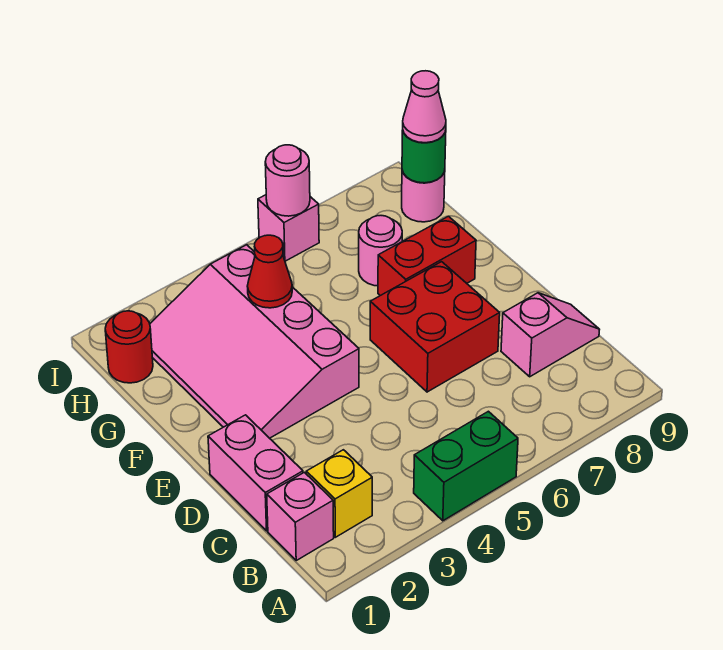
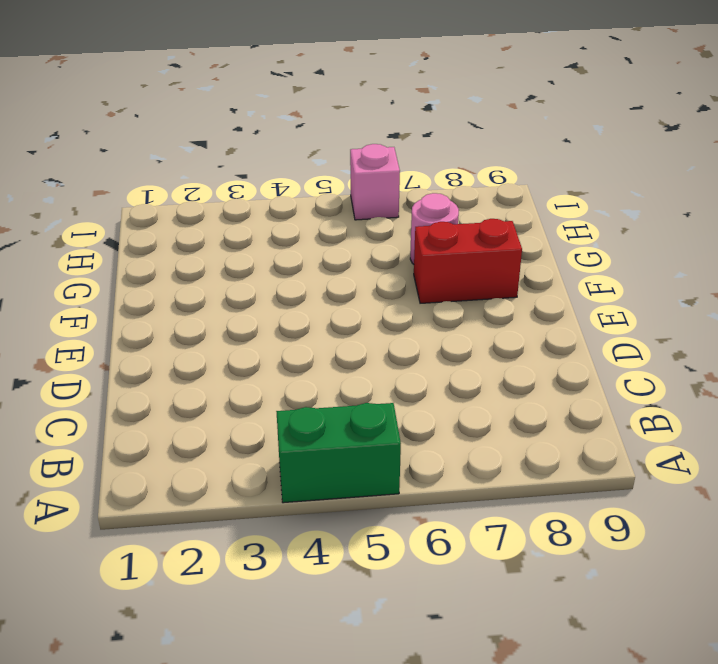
none -> pink 1x1 brick [267,472,334,560]
none -> yellow 1x1 brick [306,450,372,537]
none -> pink 1x2 brick [208,415,303,531]

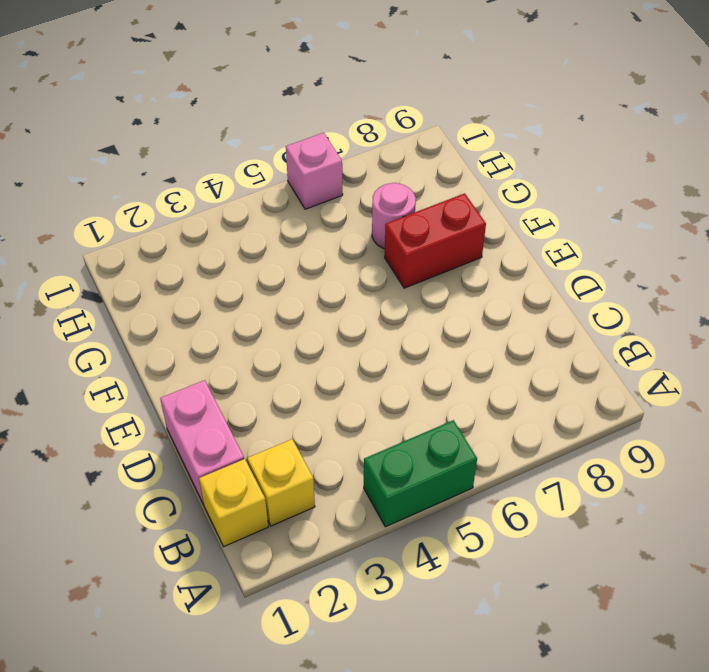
yellow 1x1 brick [199,459,268,546] -> pink 1x1 brick [267,472,334,560]
none -> pink 1x2 slope [501,293,600,377]
none -> red 2x2 brick [370,262,500,392]
none -> pink 3x4 slope [150,245,359,438]

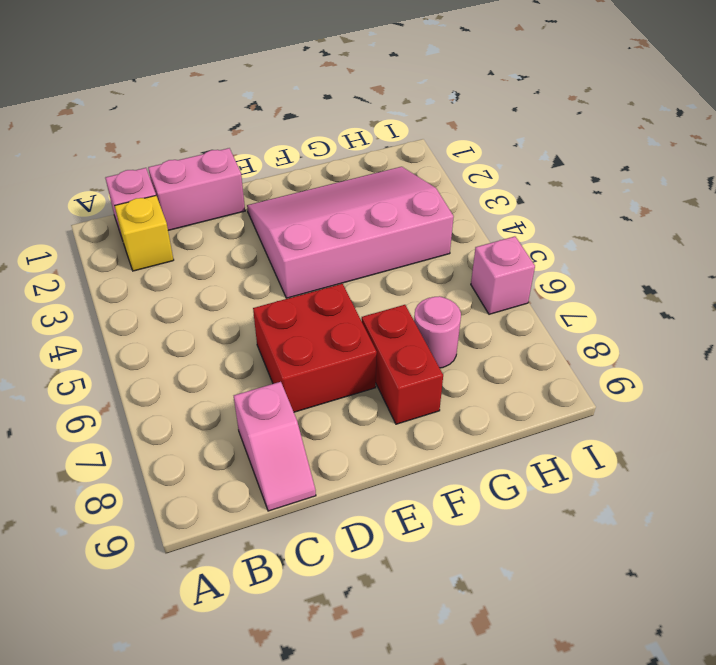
none -> green 1x2 brick [414,411,518,521]
none -> red 1x1 round brick [105,311,153,383]
none -> pink 1x1 round brick [402,171,445,222]

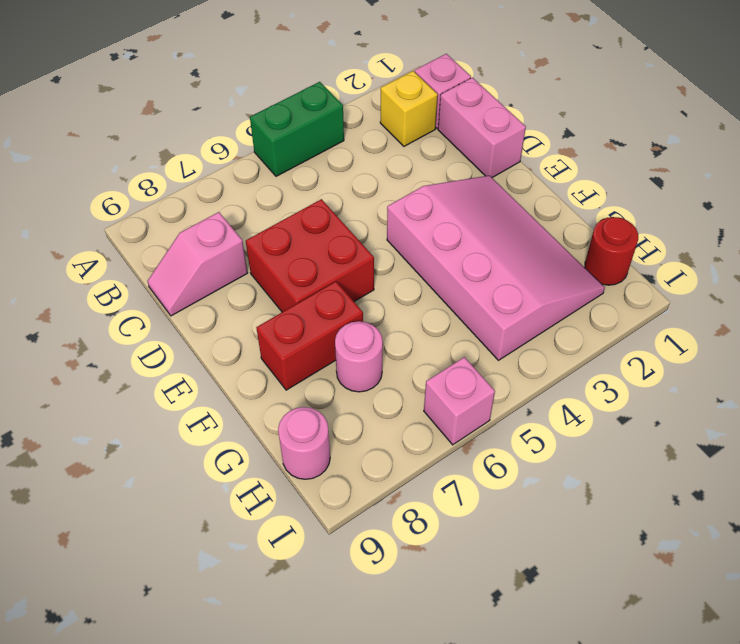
none -> red 1x1 cone [247,235,292,308]
none -> green 1x1 round brick [402,130,446,183]
none -> pink 1x1 round brick [265,145,310,216]

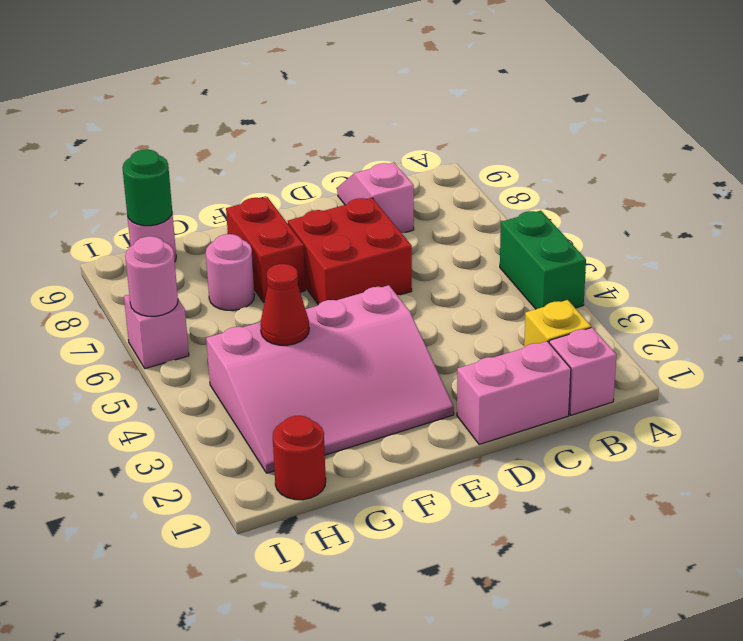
none -> pink 1x1 cone [403,71,446,143]

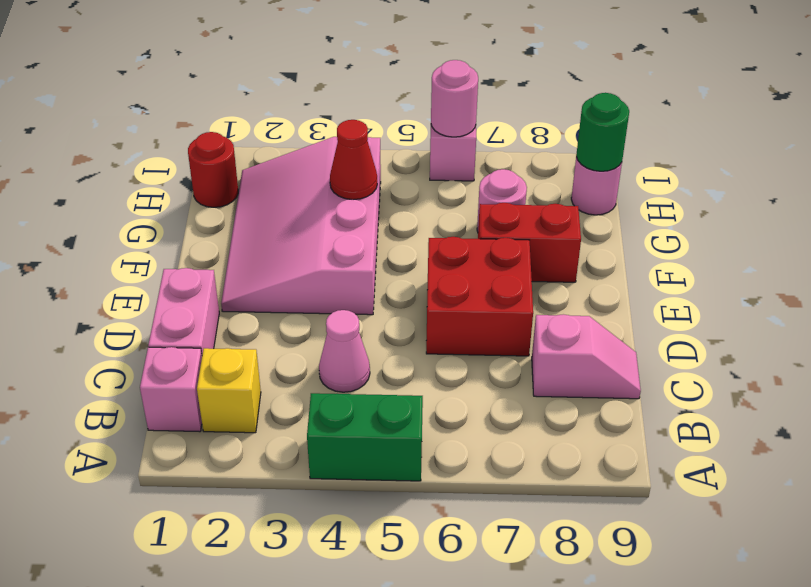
pink 1x1 cone [319,310,370,392] -> pink 1x1 cone moved to [403,71,446,143]

